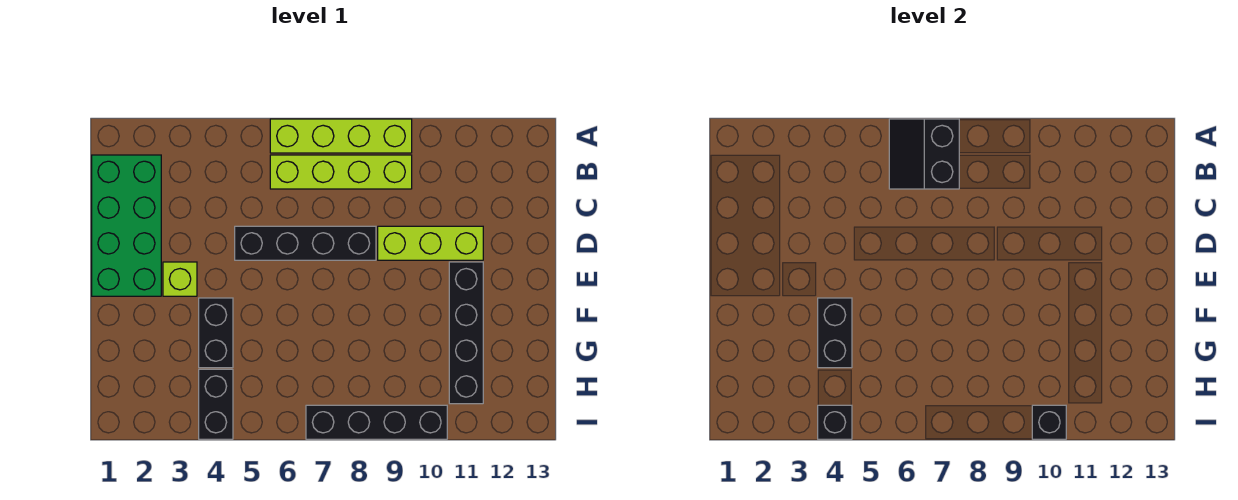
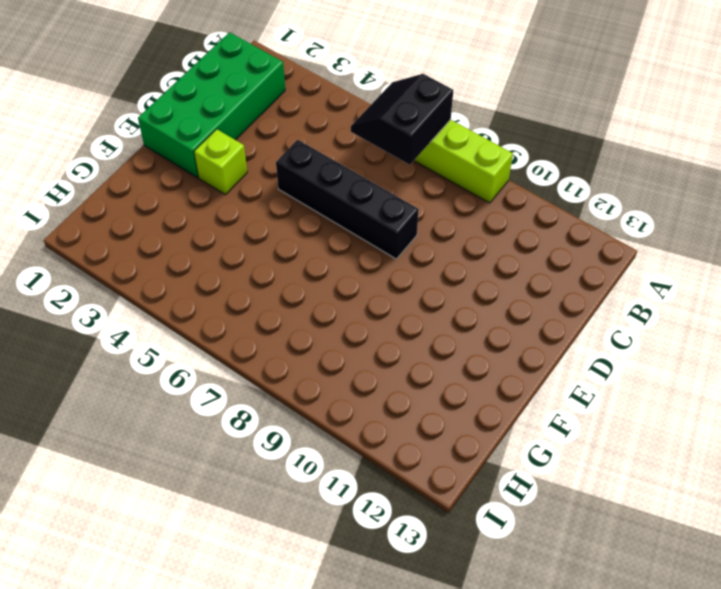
none -> lime 1x4 brick [270,155,412,189]
none -> lime 1x3 brick [378,226,483,260]
none -> black 1x4 brick [449,262,483,404]

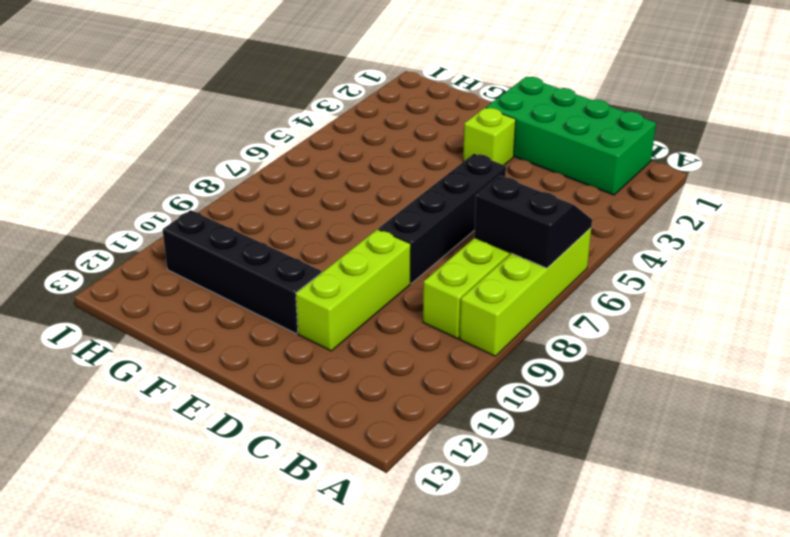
none -> black 1x2 brick [199,298,233,368]
none -> black 1x2 brick [199,369,233,439]
none -> black 1x4 brick [306,405,447,439]

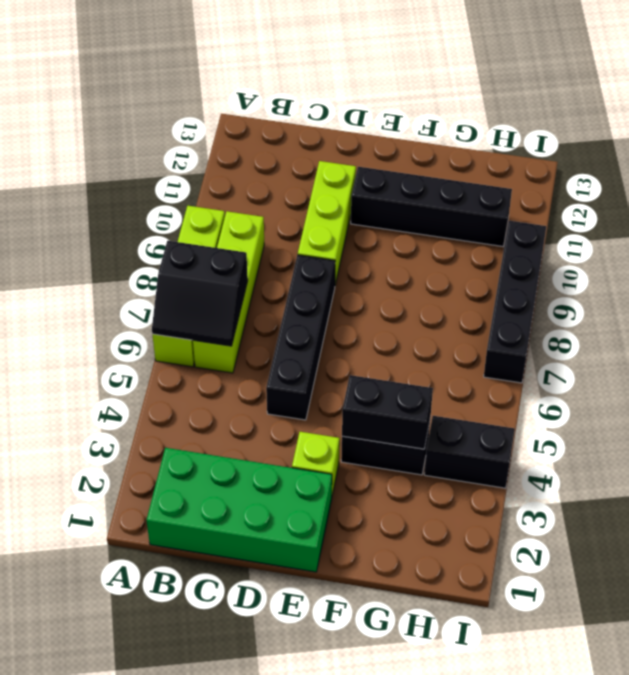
none -> black 1x1 brick [818,405,852,439]
none -> black 1x1 brick [1032,405,1066,439]

